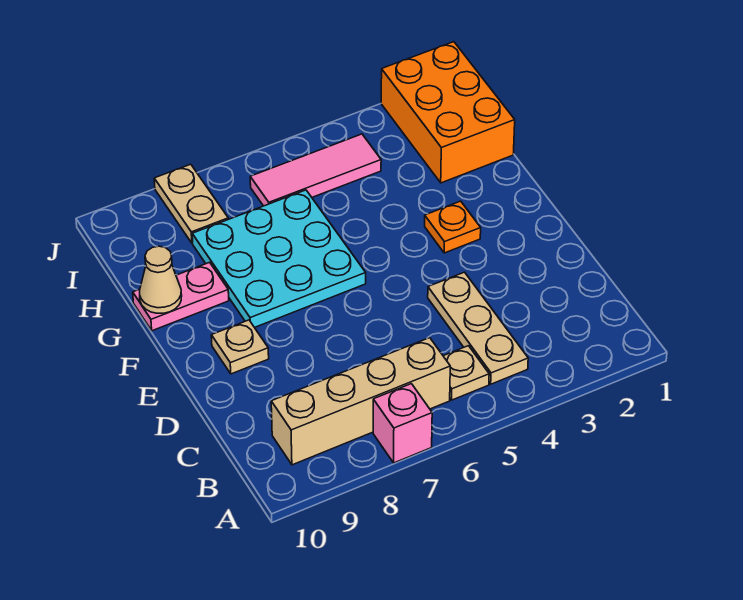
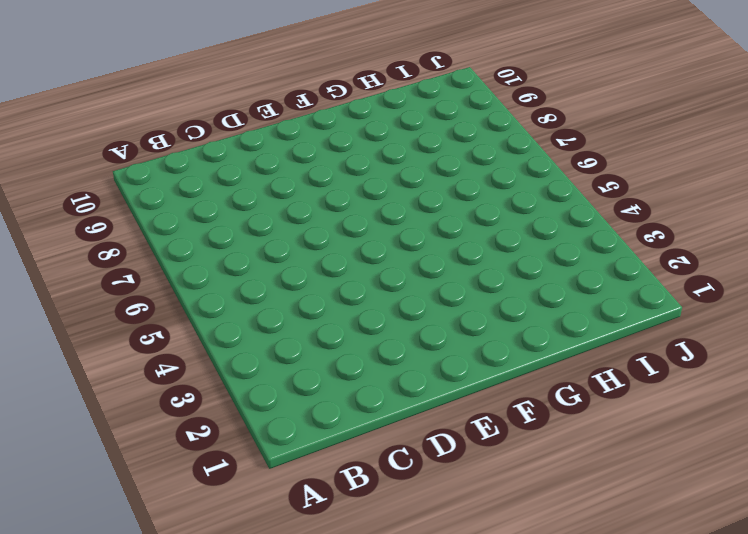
none -> pink 1x1 brick [373,384,432,463]
none -> tan 1x3 plate [428,272,528,384]
none -> tan 1x1 plate [444,346,489,400]

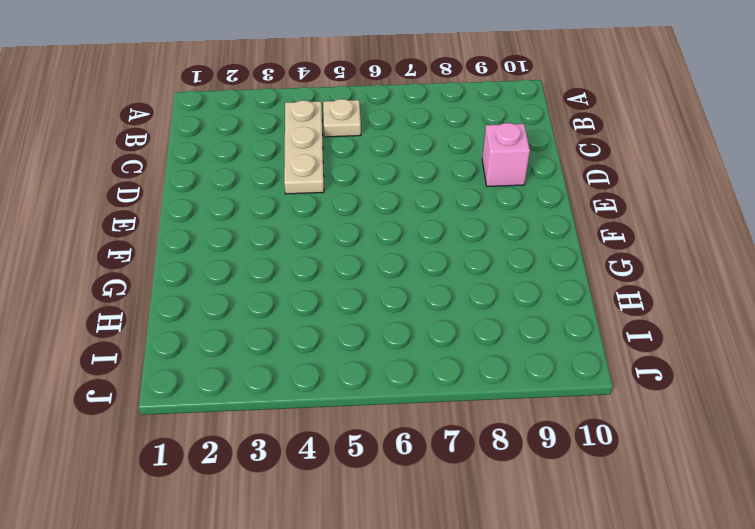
pink 1x1 brick [482,123,530,186] -> pink 1x1 brick moved to [373,384,432,463]
none -> tan 1x4 brick [271,338,450,465]
none -> tan 1x1 plate [211,320,269,374]
none -> orange 1x1 plate [425,201,481,253]

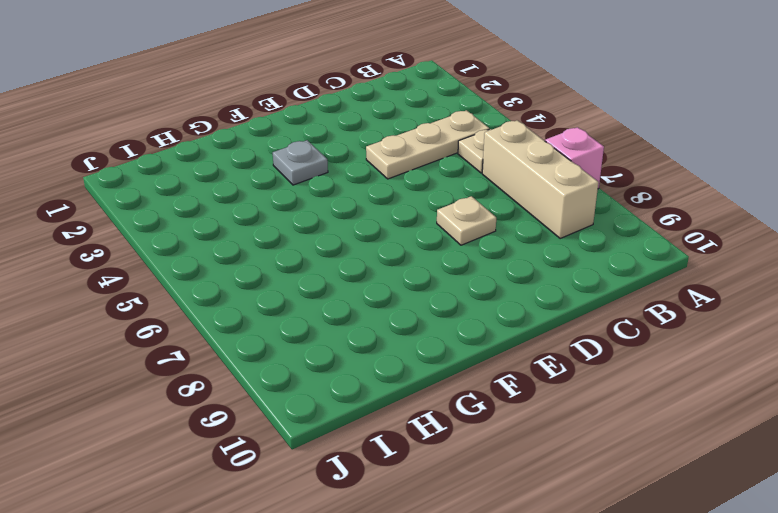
tan 1x3 brick [482,120,598,238] -> tan 1x4 brick [271,338,450,465]
tan 1x1 plate [437,196,496,245] -> tan 1x1 plate moved to [211,320,269,374]
grey 1x1 plate [273,140,328,185] -> orange 1x1 plate [425,201,481,253]
none -> cyan 3x3 plate [192,190,366,327]
none -> pink 1x2 plate [133,262,229,331]
none -> orange 2x3 brick [381,42,515,183]

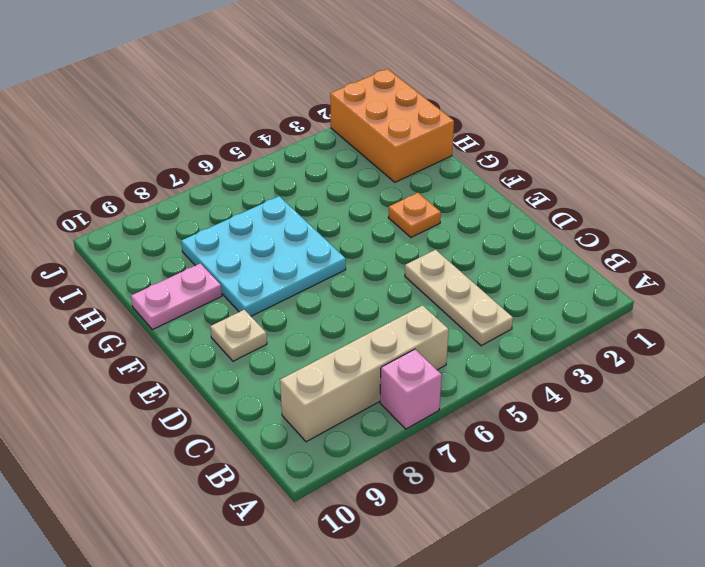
none -> tan 1x1 plate [444,346,489,400]
none -> pink 1x3 tile [250,134,381,206]
none -> tan 1x2 plate [154,164,228,243]

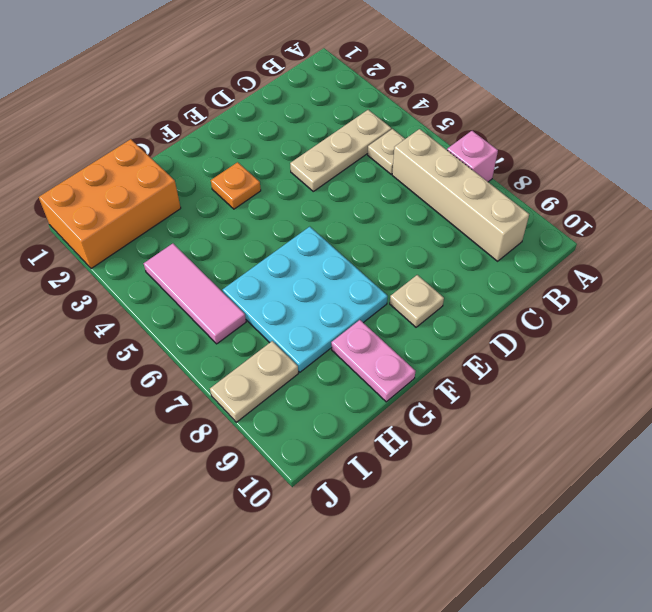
none -> tan 1x1 cone [140,246,182,313]

